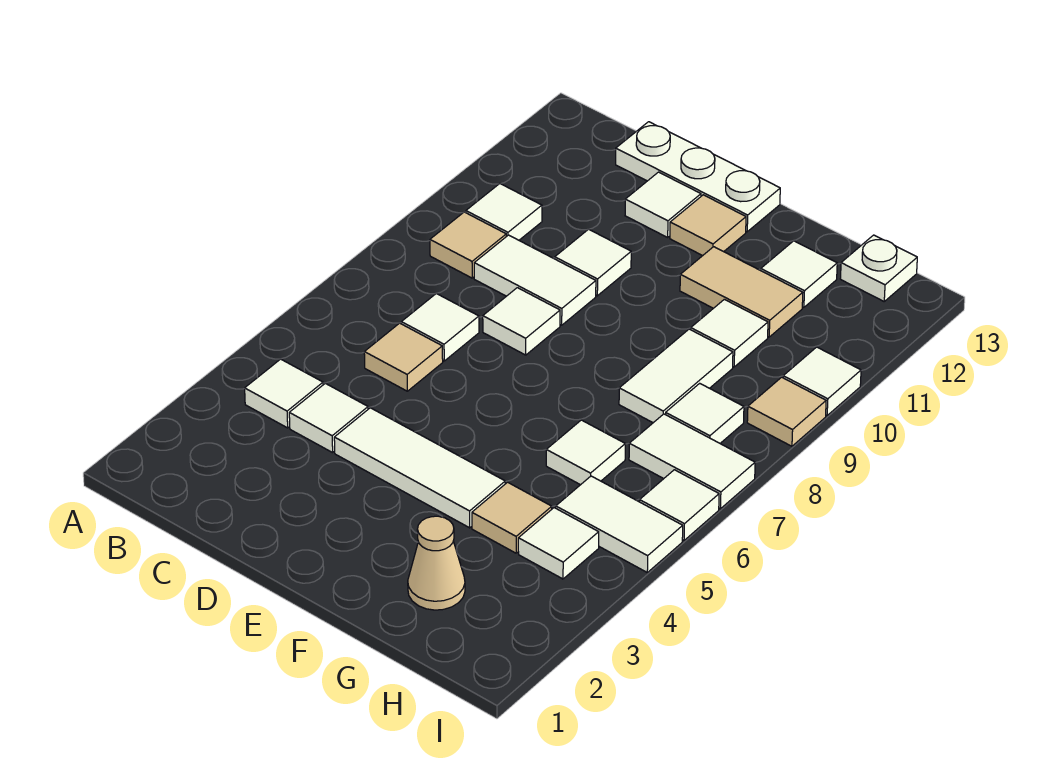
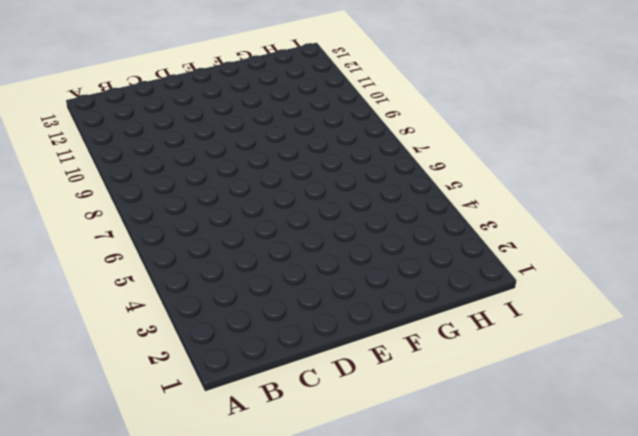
none -> white 1x1 tile [245,359,323,428]
none -> tan 1x1 tile [430,212,506,278]
none -> white 1x1 tile [466,184,542,240]

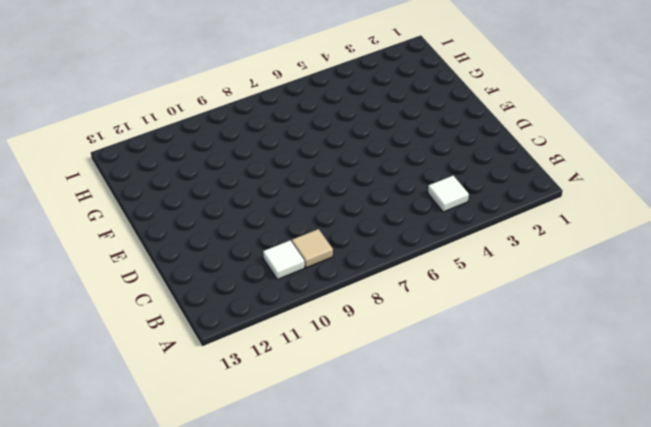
none -> white 1x1 tile [289,383,368,453]
none -> tan 1x1 tile [364,323,443,391]
none -> white 1x1 tile [401,294,479,361]

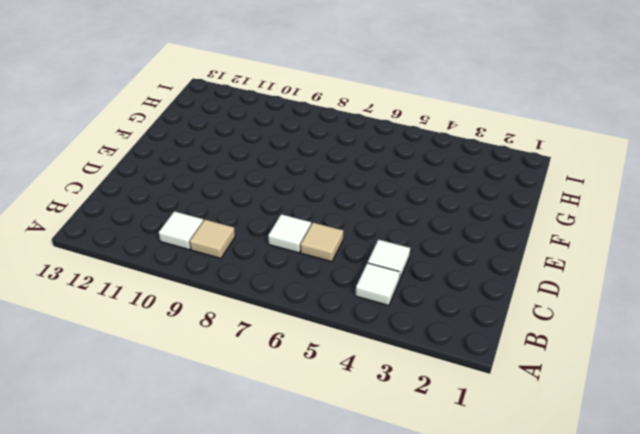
none -> white 1x2 tile [474,235,596,325]
none -> white 1x3 plate [616,122,780,232]
none -> white 1x3 tile [334,408,505,528]

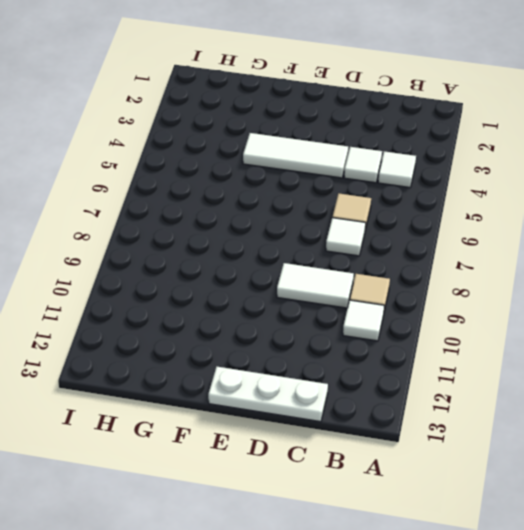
none -> white 1x1 tile [483,288,560,355]
none -> white 1x1 tile [555,229,631,296]
none -> white 1x1 tile [625,172,701,237]

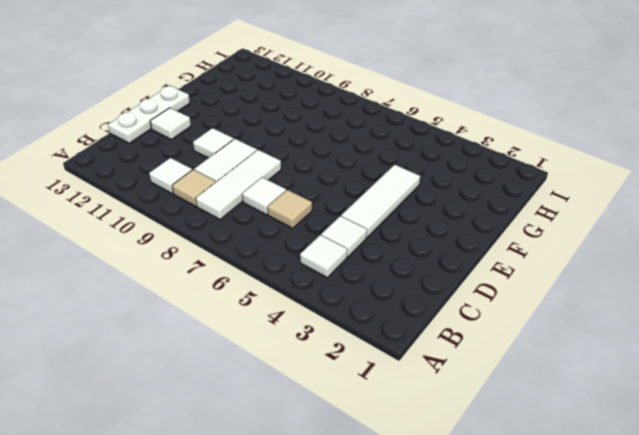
white 1x3 tile [196,150,281,220] -> white 1x1 tile [483,288,560,355]
none -> tan 1x1 tile [670,195,746,256]
none -> tan 1x2 tile [680,247,803,337]
none -> tan 1x1 cone [408,516,465,610]

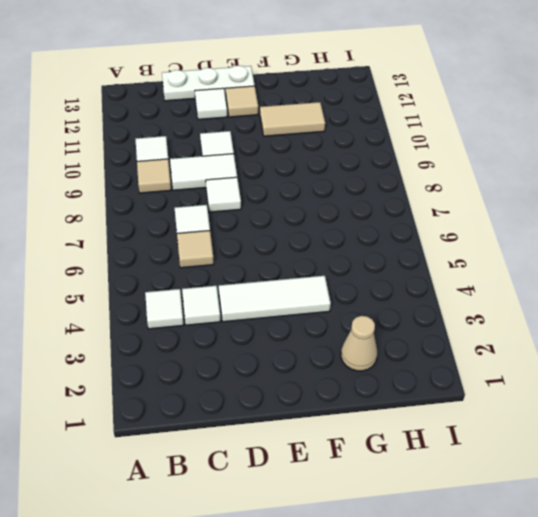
none -> tan 1x1 tile [472,482,552,553]
none -> white 1x1 tile [546,420,625,485]
none -> white 1x2 tile [619,329,733,423]

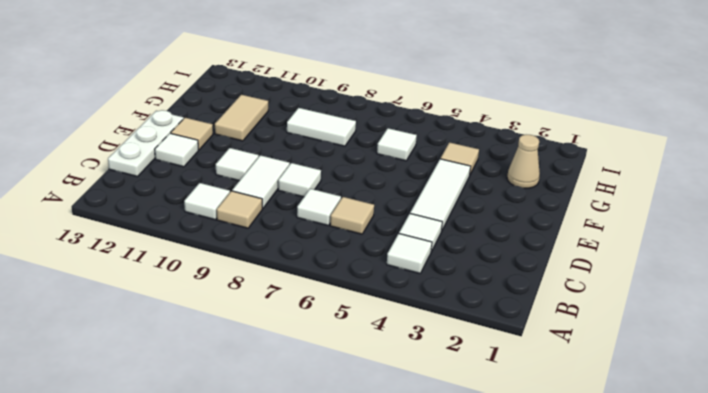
none -> white 1x1 tile [691,299,768,367]
none -> white 1x1 tile [761,241,837,307]
none -> white 1x1 tile [518,508,599,579]

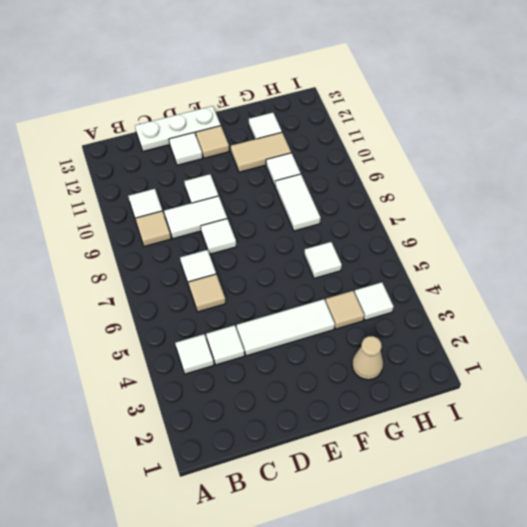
none -> white 1x2 tile [556,476,683,572]
none -> white 1x2 tile [629,414,755,509]
none -> white 1x1 tile [666,383,744,443]

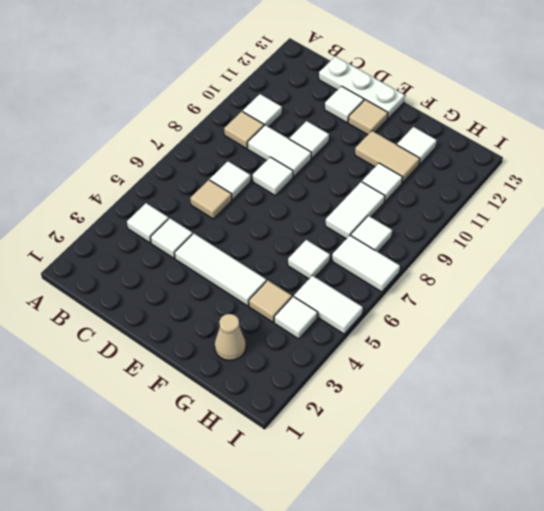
none -> white 1x1 plate [840,235,917,301]
none -> white 1x1 tile [640,470,719,540]
none -> tan 1x1 tile [747,377,826,446]

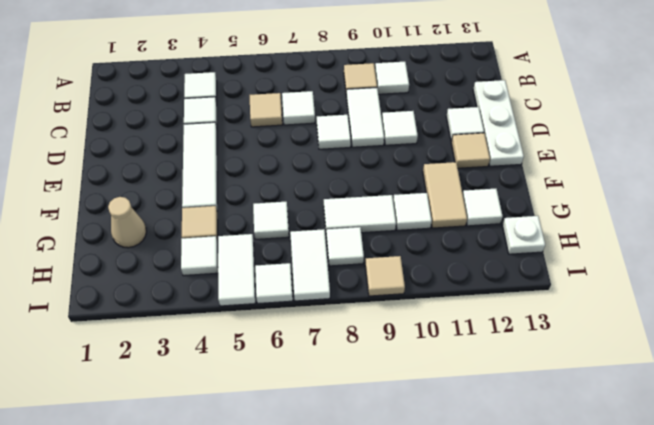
none -> white 1x1 tile [783,347,861,415]

